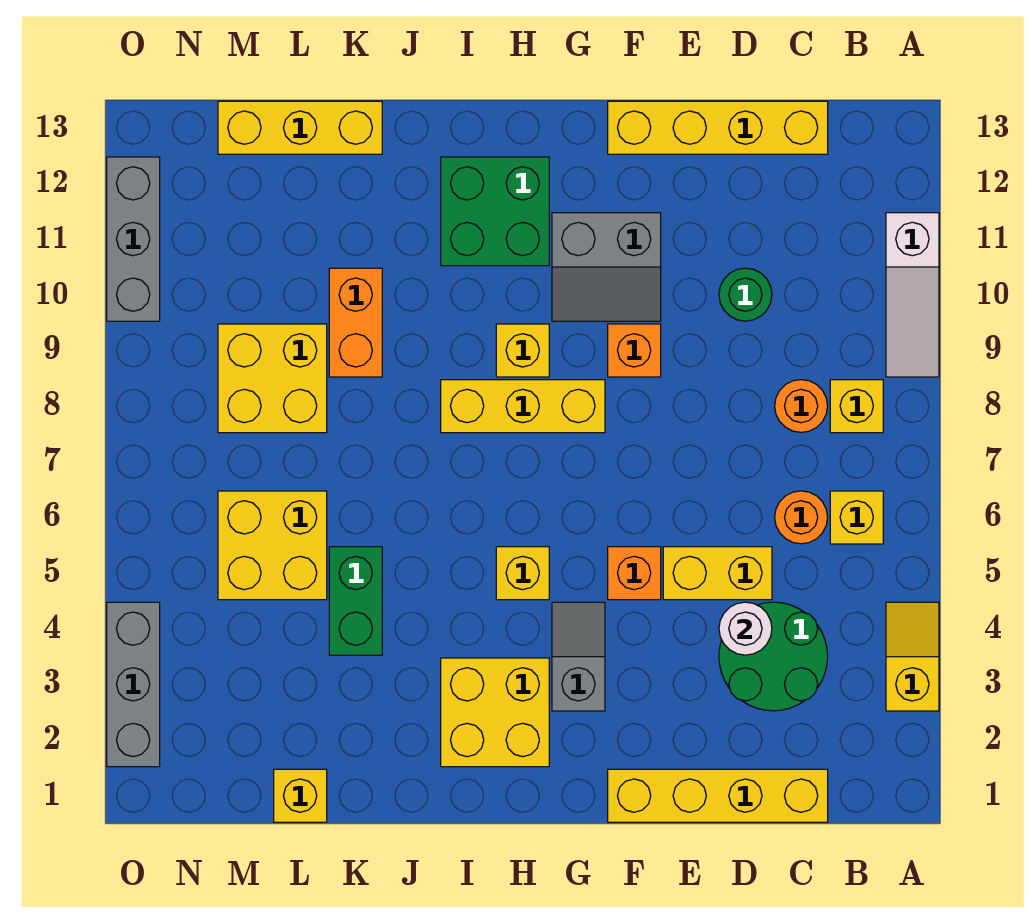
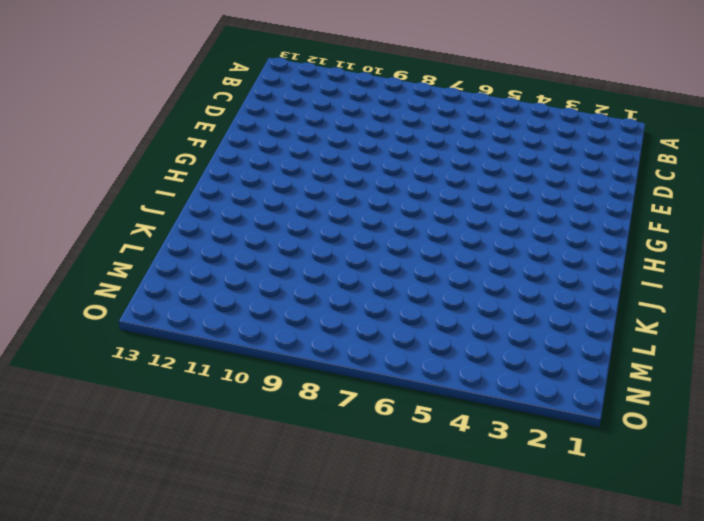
none -> yellow 1x2 slope [886,602,939,711]
none -> white 1x3 slope [886,213,939,377]
none -> yellow 1x1 brick [830,491,883,544]

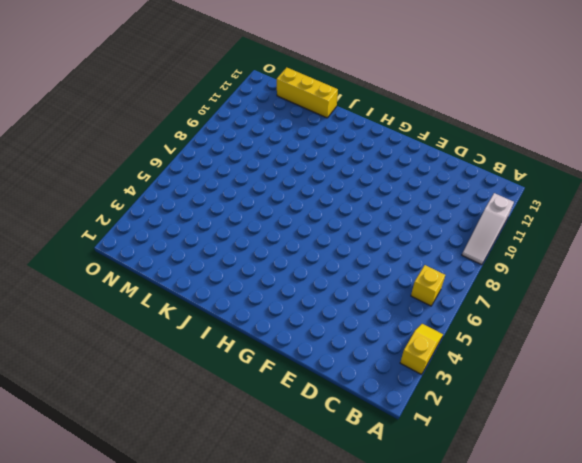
none -> yellow 1x1 brick [830,380,883,433]
none -> yellow 1x4 brick [608,769,828,822]
none -> green 2x2 round brick [719,602,828,711]

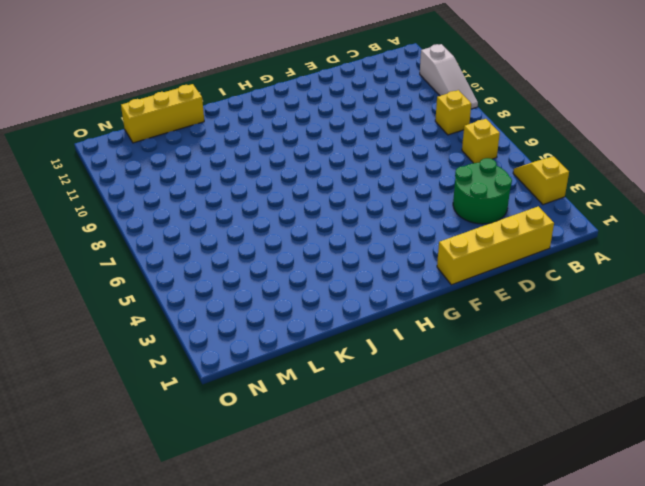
none -> orange 1x1 round brick [775,491,828,544]
none -> orange 1x1 round brick [775,380,828,432]
none -> yellow 1x4 brick [608,101,828,154]

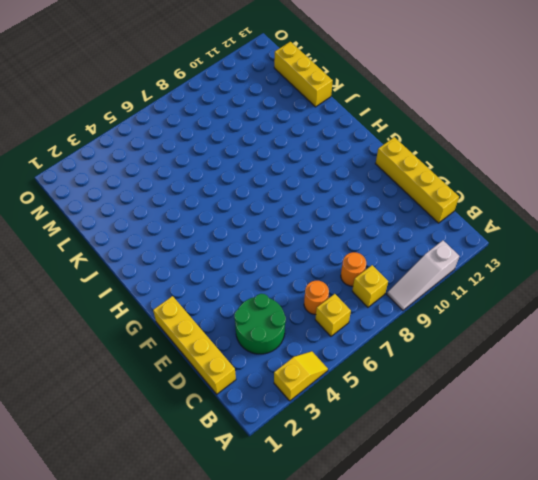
none -> yellow 1x2 brick [663,547,772,600]
none -> green 1x1 round brick [719,268,772,321]
none -> orange 1x1 brick [608,547,661,600]

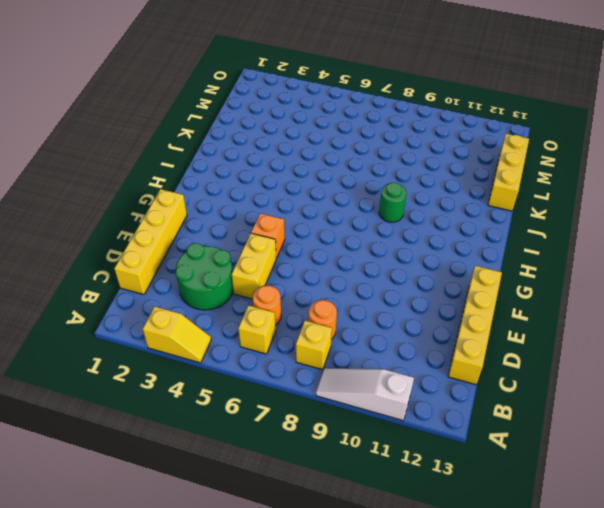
green 1x1 round brick [379,183,407,222] -> green 1x1 round brick moved to [719,268,772,321]
none -> orange 1x1 brick [608,324,661,377]
none -> grey 2x2 slope [552,213,661,321]
none -> grey 1x2 slope [552,602,605,711]

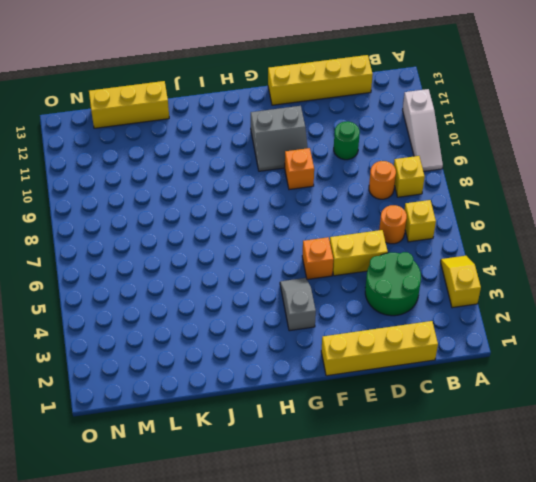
none -> yellow 1x3 brick [441,380,605,433]
none -> yellow 2x2 brick [441,658,549,767]
none -> yellow 1x1 brick [496,547,549,600]

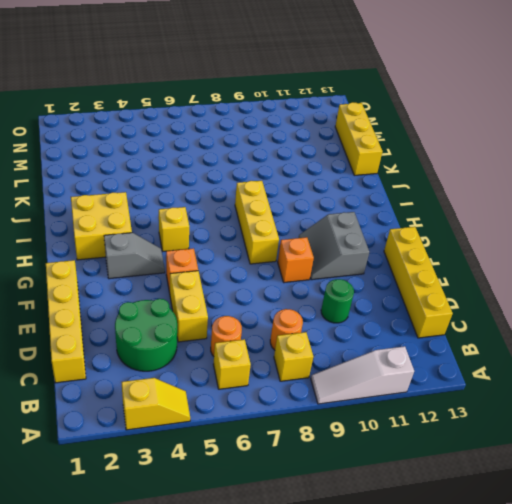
none -> yellow 1x1 brick [496,324,549,377]
none -> green 2x2 brick [441,157,549,266]
none -> green 1x2 brick [329,547,382,655]

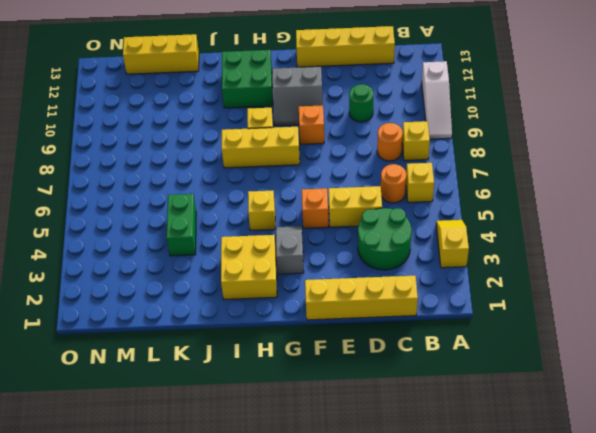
none -> orange 1x2 brick [329,268,382,377]
none -> yellow 1x1 brick [274,769,327,822]
none -> yellow 2x2 brick [218,491,327,600]

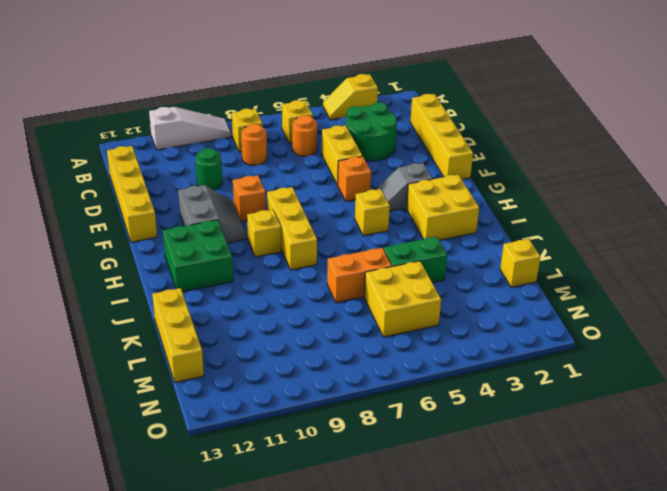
orange 1x2 brick [327,248,392,303] -> orange 1x2 brick moved to [329,268,382,377]
none -> yellow 2x2 brick [218,324,327,433]
none -> grey 1x3 brick [107,602,160,767]
none -> grey 1x3 brick [107,157,160,321]

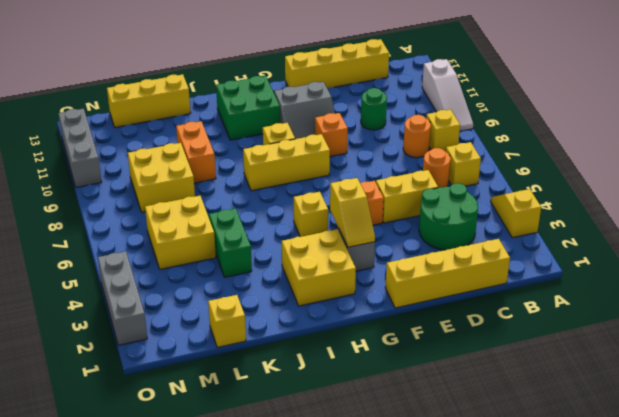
yellow 1x2 slope [330,178,375,247] -> none
none -> white 1x1 round brick [719,602,772,655]

